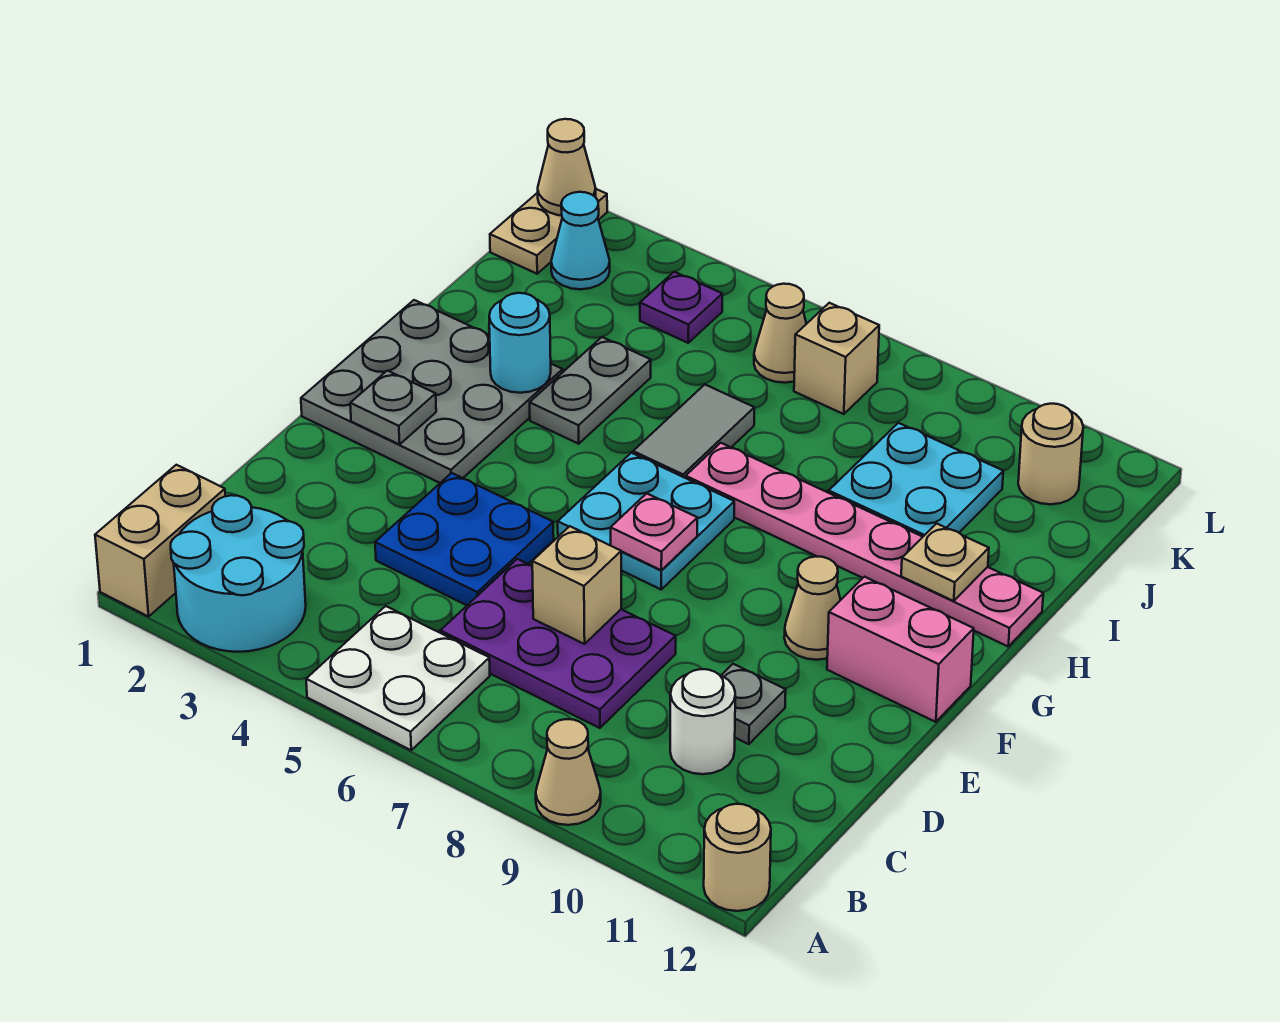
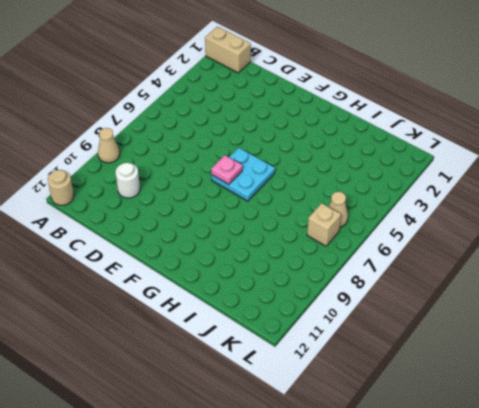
none -> cyan 2x2 round brick [171,495,306,652]
none -> white 2x2 plate [306,606,490,750]
none -> purple 2x3 plate [440,559,676,728]

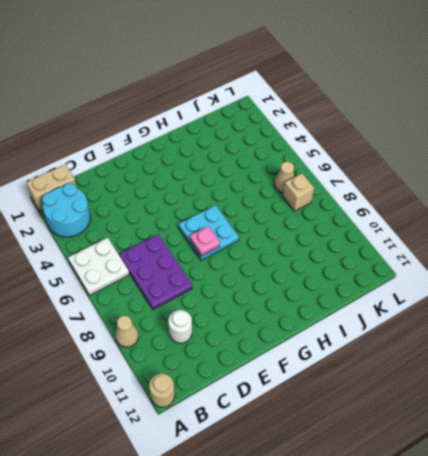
none -> blue 2x2 plate [375,473,554,605]
none -> grey 1x1 plate [722,664,786,744]
none -> grey 3x3 plate [301,300,563,483]

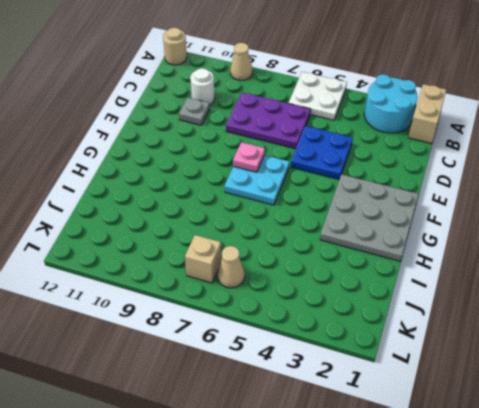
none -> tan 1x1 cone [784,556,840,660]
none -> pink 1x2 brick [827,577,974,722]
none -> grey 1x2 plate [530,337,651,444]

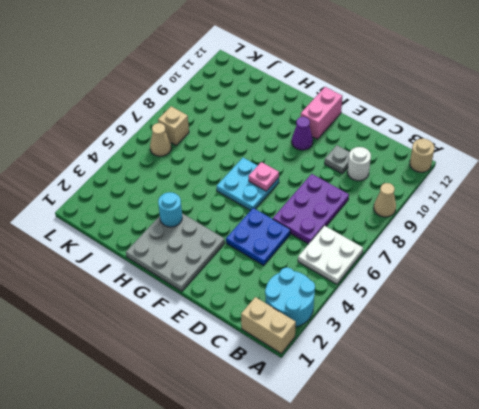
purple 1x1 cone [292,117,313,150] -> tan 1x1 cone [784,556,840,660]
none -> grey 1x2 plate [530,337,651,444]
none -> grey 1x2 tile [633,385,754,478]
none -> pink 1x6 plate [686,443,1043,646]

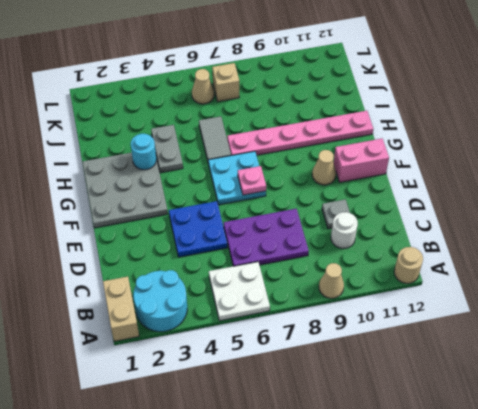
none -> cyan 2x2 plate [829,423,1003,537]
none -> tan 1x2 plate [490,189,607,274]
none -> cyan 1x1 cone [551,192,610,289]

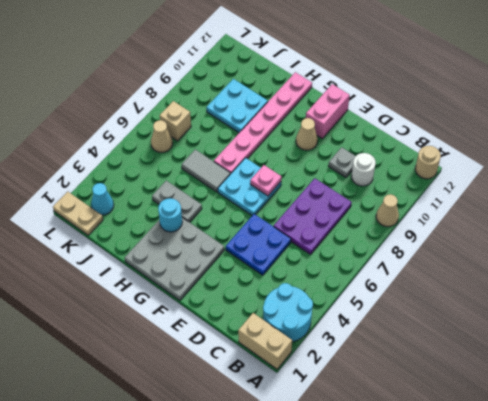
none -> white 2x2 plate [306,606,490,750]
none -> purple 1x1 plate [640,272,722,343]
none -> tan 1x1 round brick [1018,404,1083,504]

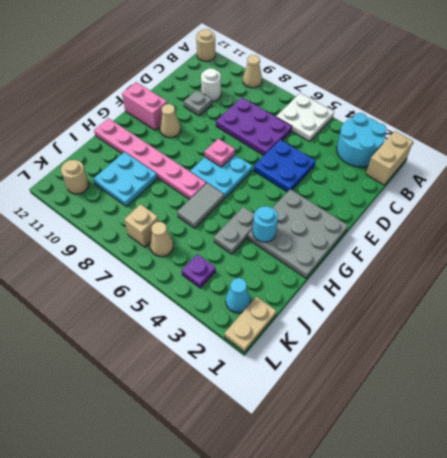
none -> tan 1x1 brick [532,526,621,644]
none -> grey 1x1 plate [350,371,436,445]
none -> tan 1x1 plate [901,524,989,601]

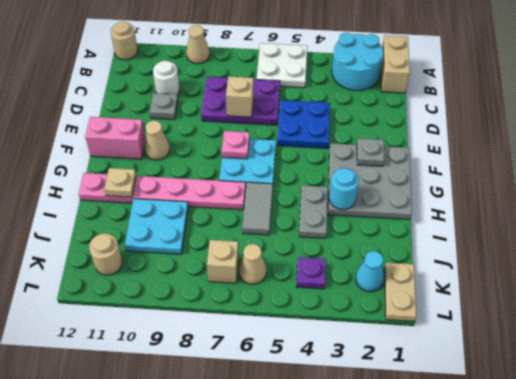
none -> tan 1x1 cone [538,119,596,215]

